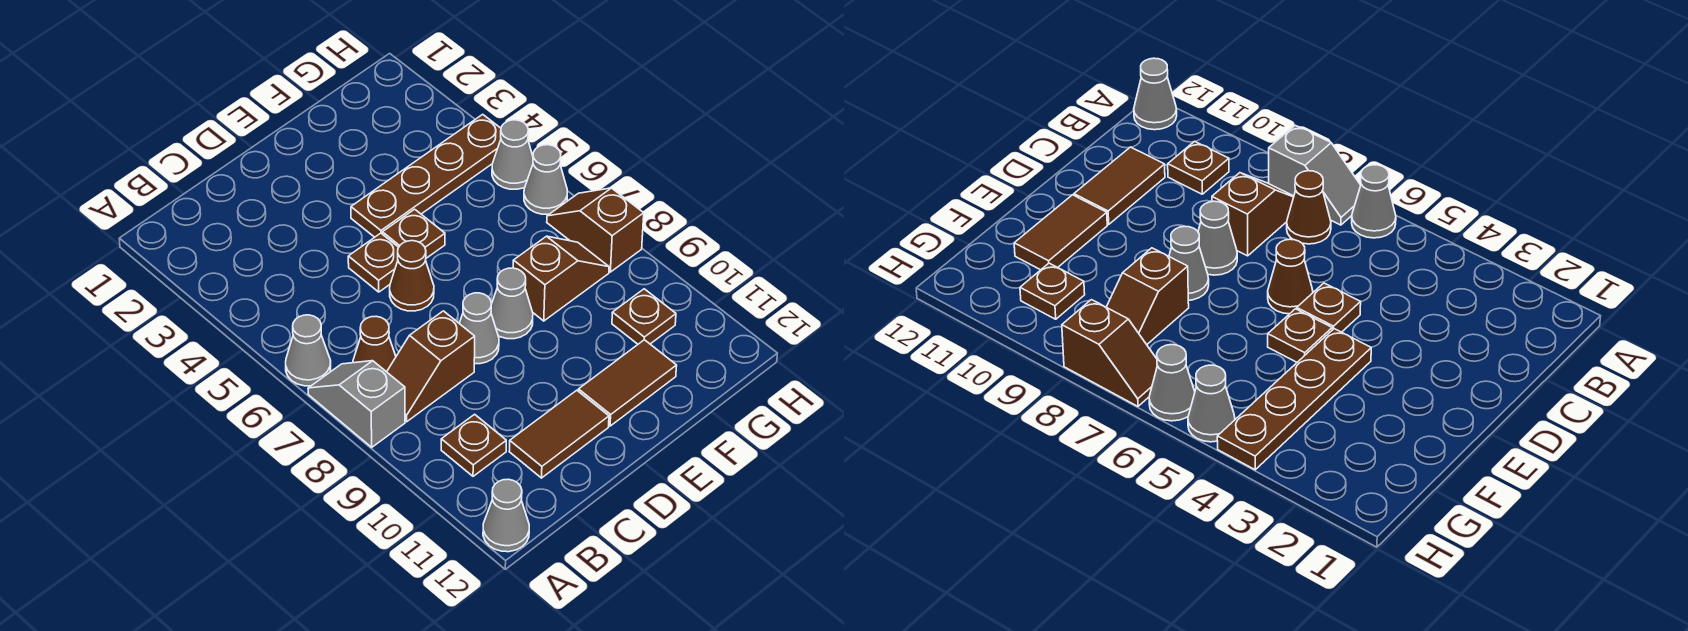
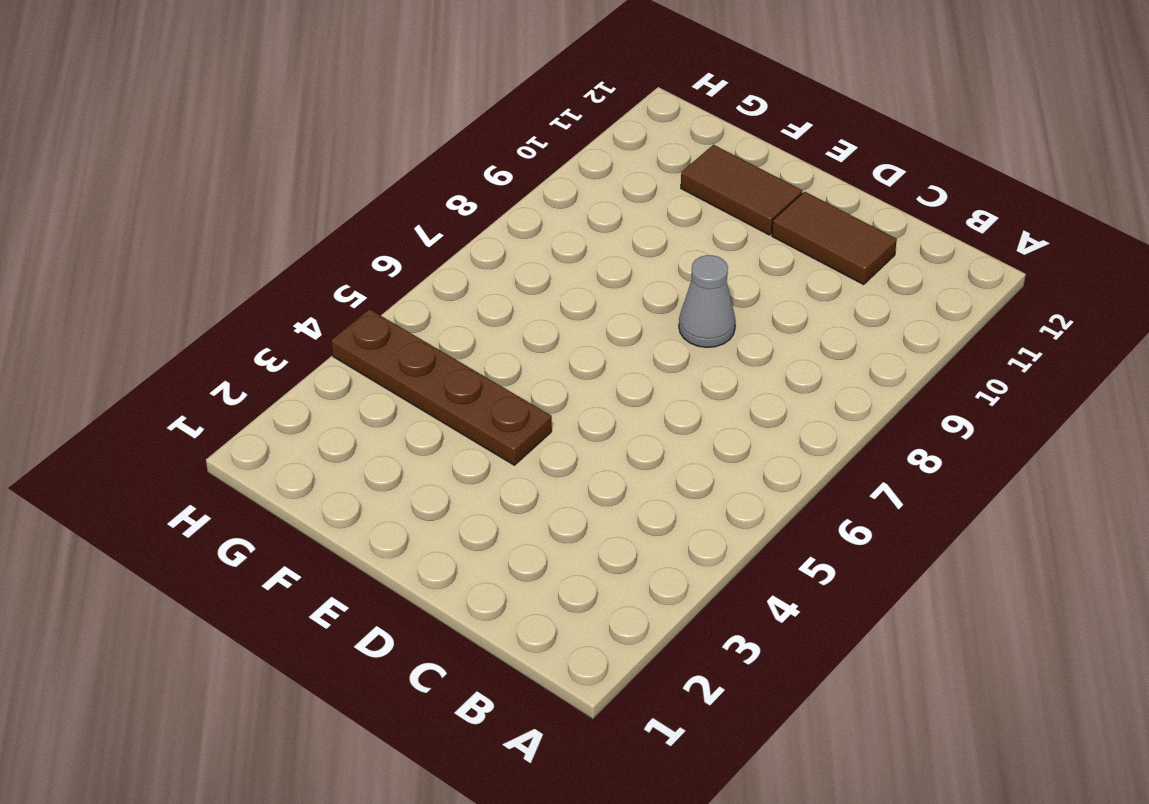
none -> grey 1x1 cone [286,315,331,386]
none -> grey 1x2 slope [308,361,405,447]
none -> grey 1x1 cone [483,479,529,552]

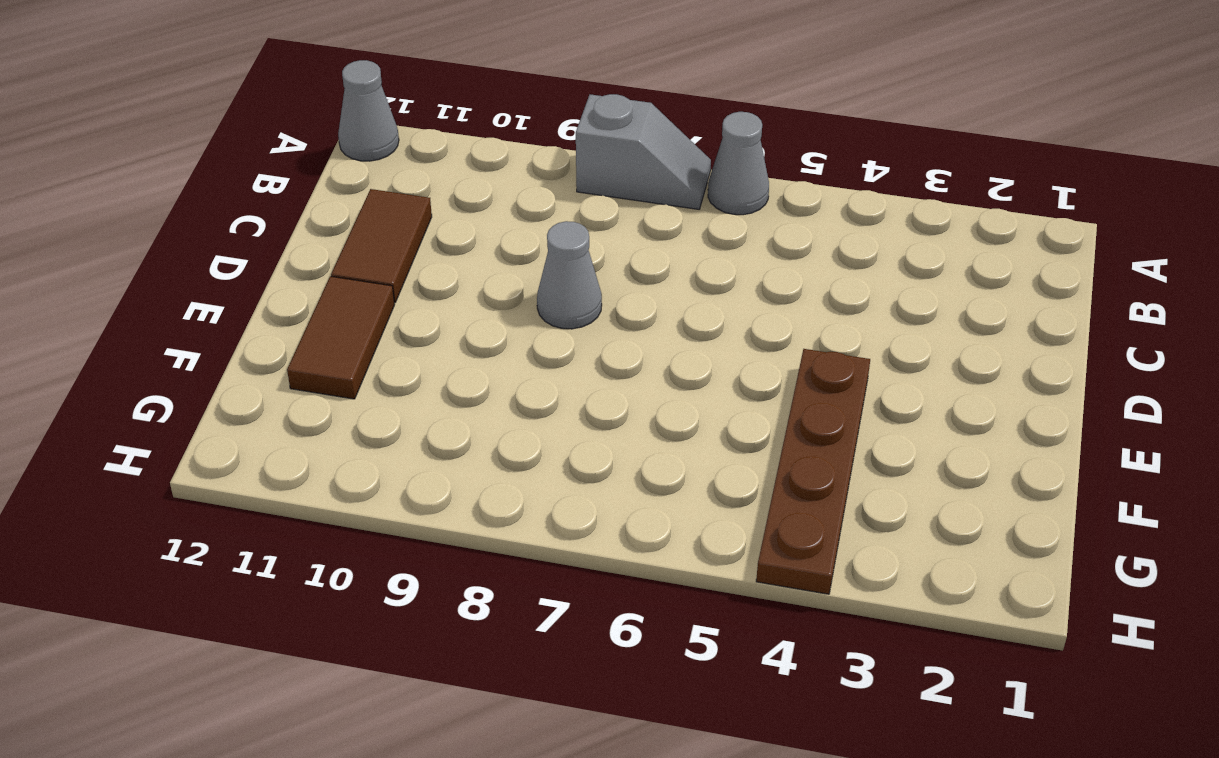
none -> brown 1x1 cone [353,316,396,372]
none -> brown 1x2 slope [387,311,475,422]
none -> brown 1x1 plate [441,414,506,476]

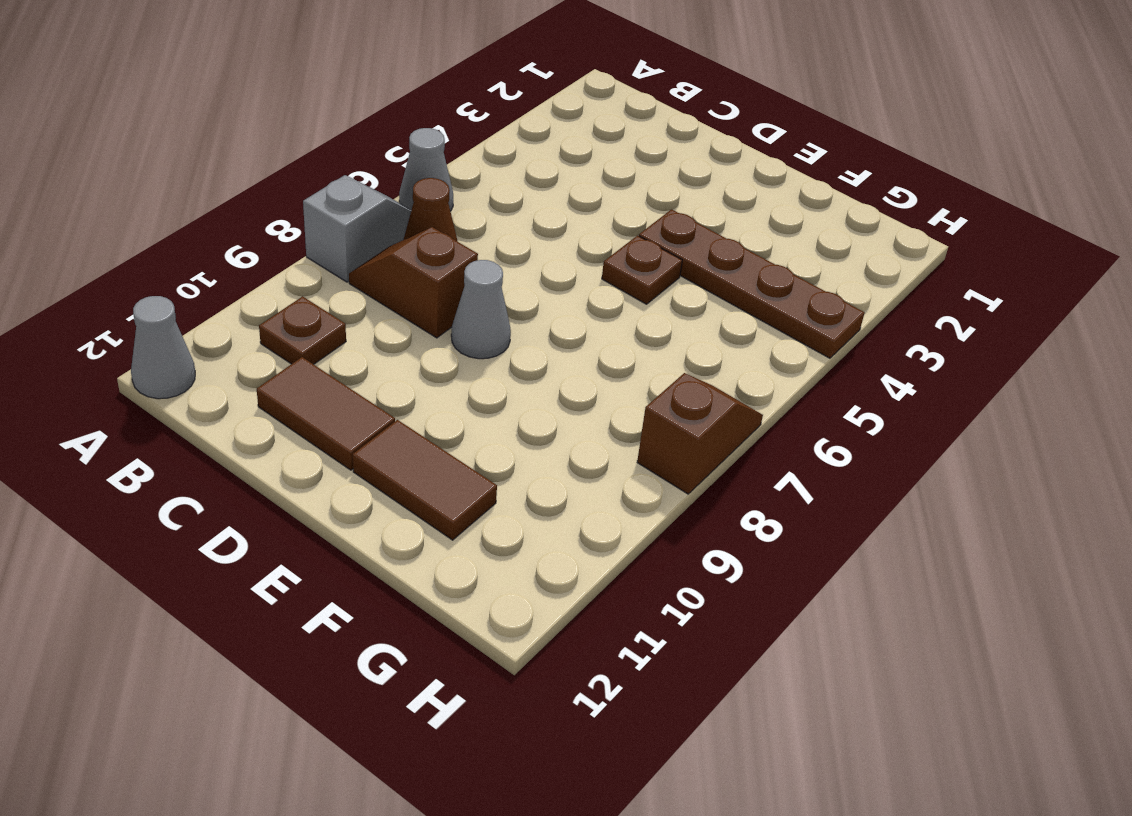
none -> brown 1x1 plate [348,233,399,292]
none -> brown 1x1 cone [390,241,434,311]
none -> grey 1x1 cone [491,268,533,339]

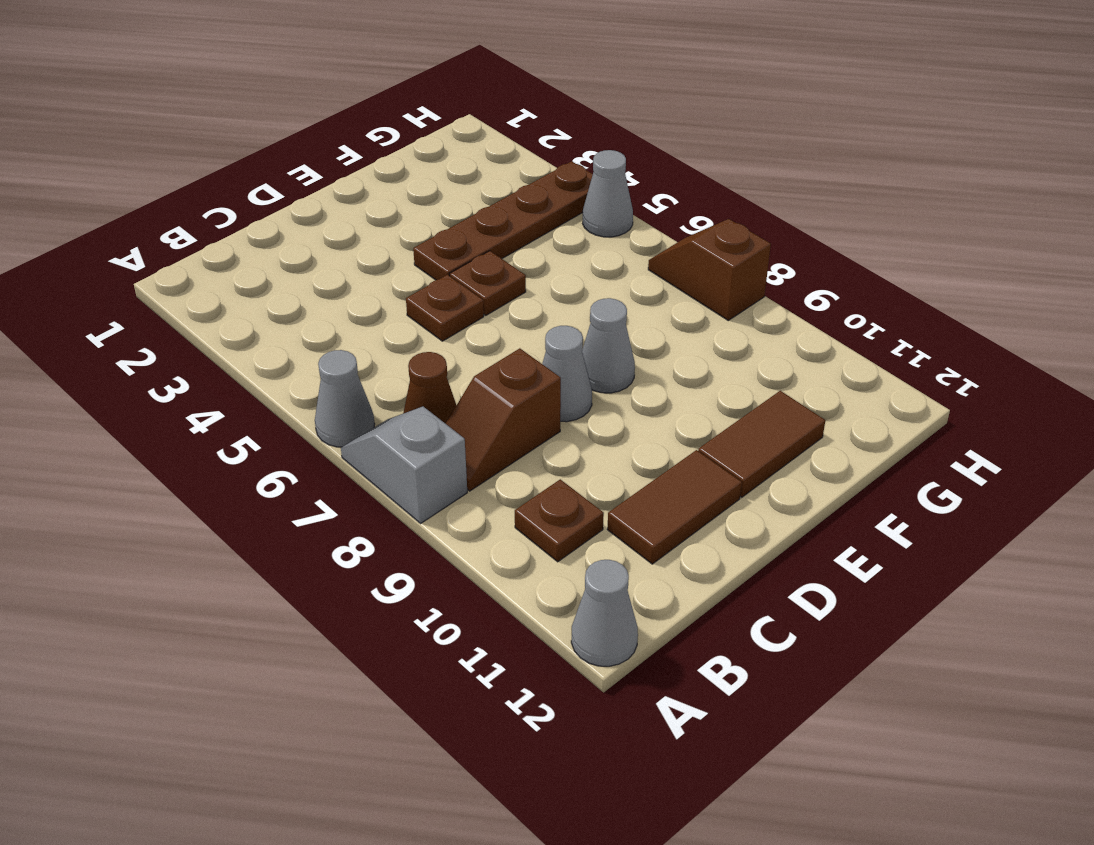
none -> brown 1x1 cone [390,241,434,311]
none -> brown 1x2 slope [513,236,609,321]
none -> brown 1x1 plate [612,289,676,344]

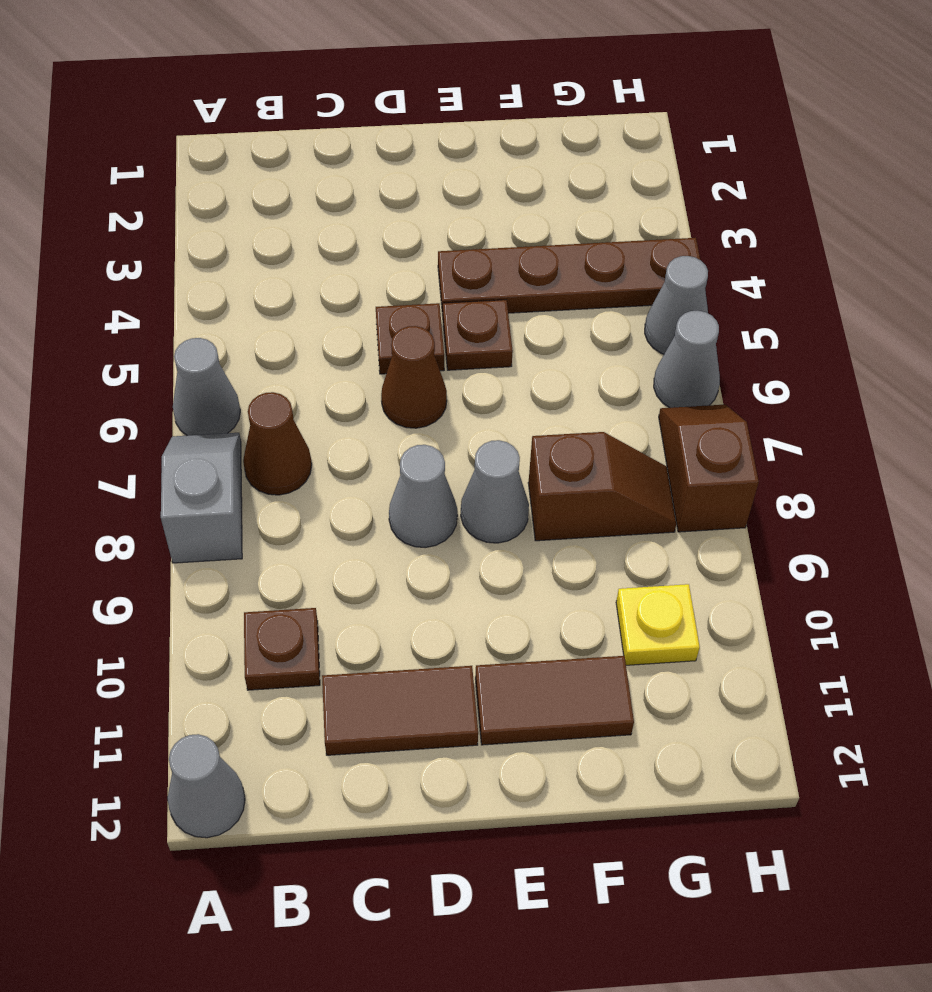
yellow 1x1 plate [616,584,700,665] -> brown 1x1 plate [612,289,676,344]
none -> brown 1x2 slope [387,311,475,422]

